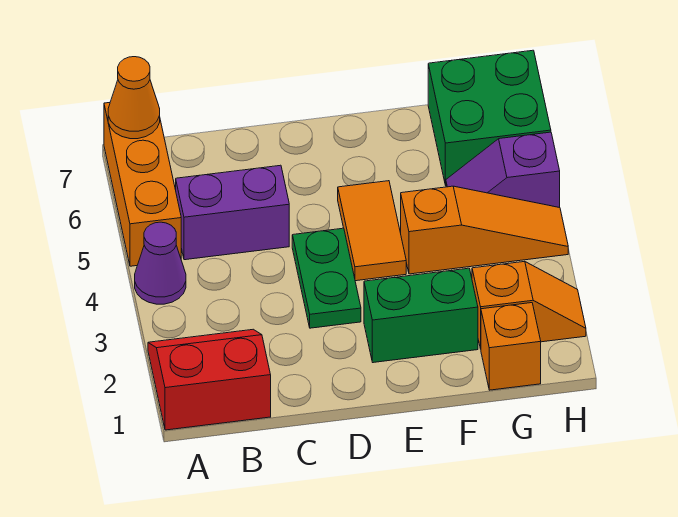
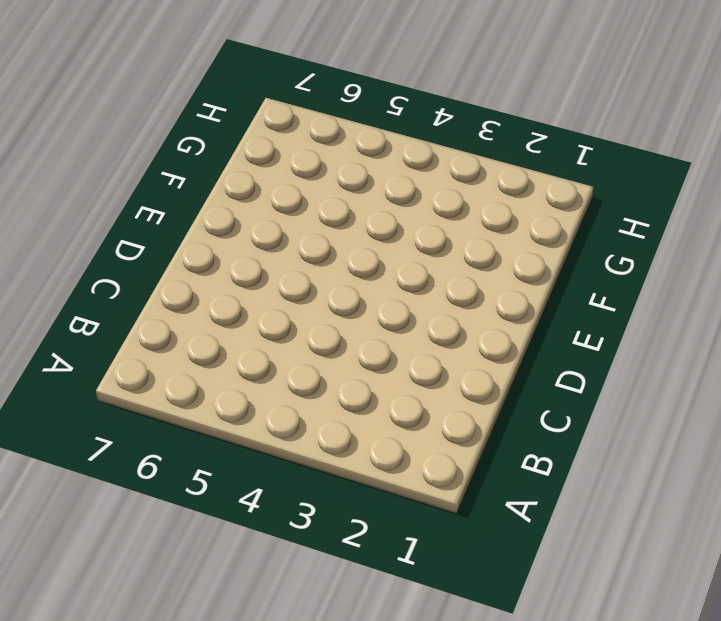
none -> red 2x2 slope [148,329,271,430]
none -> purple 1x1 cone [135,222,186,304]
none -> orange 1x3 brick [104,102,181,266]

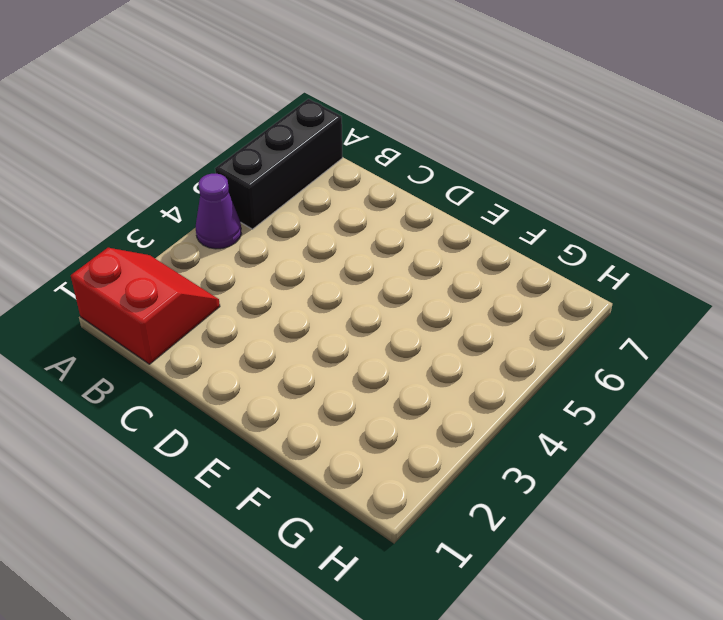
black 1x3 brick [215,99,343,229] -> orange 1x3 brick [104,102,181,266]
none -> purple 1x2 brick [176,165,289,260]
none -> green 1x2 plate [292,228,361,328]
none -> green 1x2 brick [364,268,478,363]

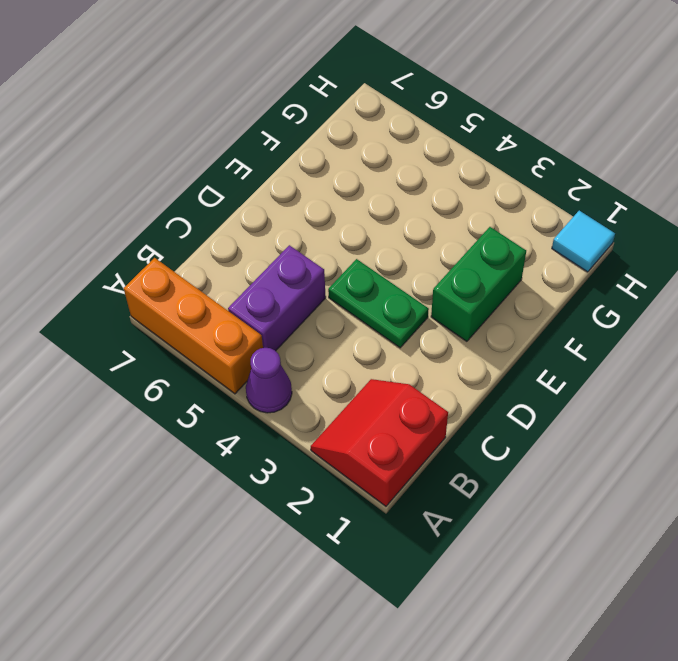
cyan 1x1 tile [552,211,615,272] -> none
none -> orange 1x2 tile [338,181,406,281]
none -> orange 1x3 slope [401,186,568,274]
none -> orange 1x1 brick [481,303,541,390]

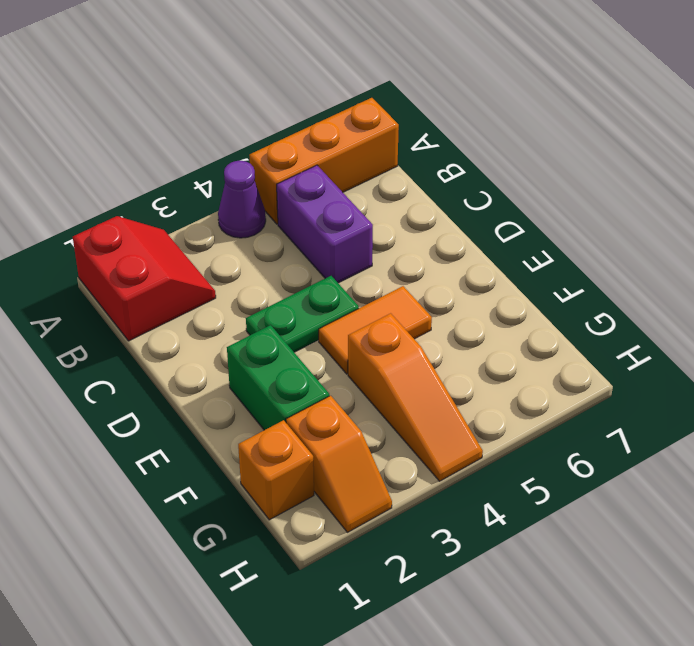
none -> purple 1x2 slope [446,132,560,208]
none -> green 2x2 brick [428,50,551,185]
none -> orange 1x1 cone [108,57,160,139]

